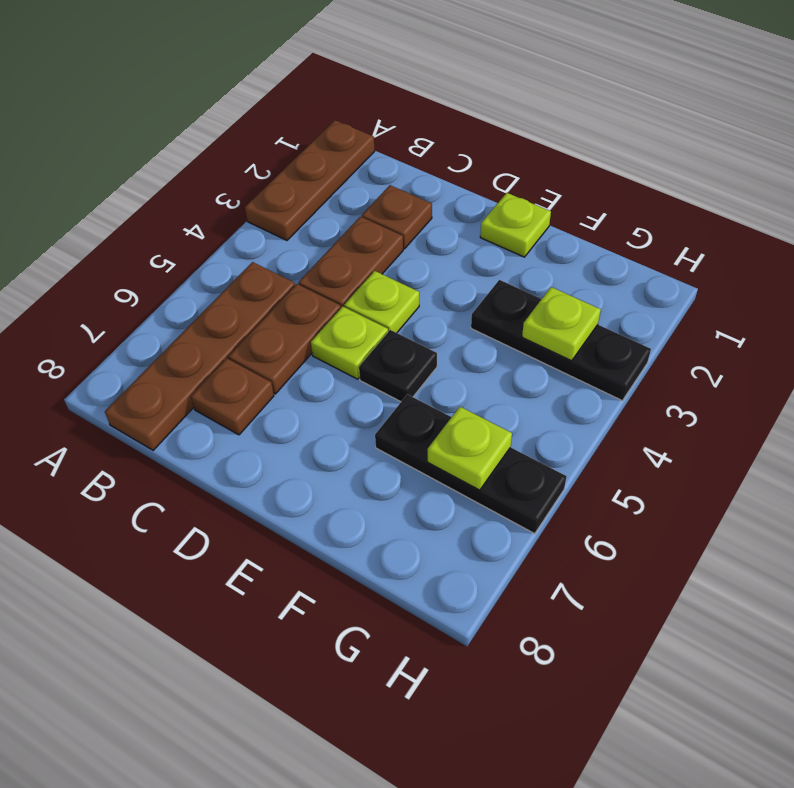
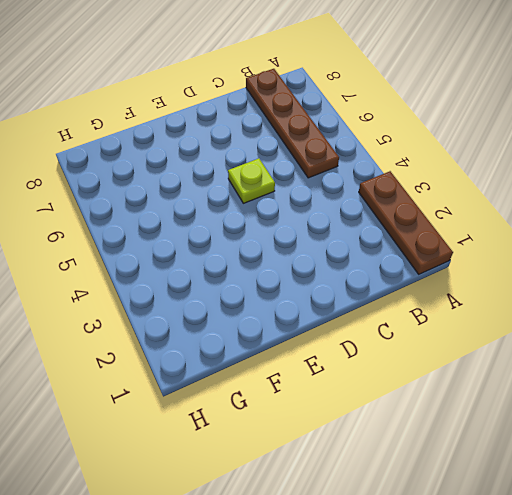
none -> brown 1x1 plate [362,185,432,249]
none -> brown 1x2 plate [298,217,403,308]
none -> brown 1x2 plate [229,284,341,394]

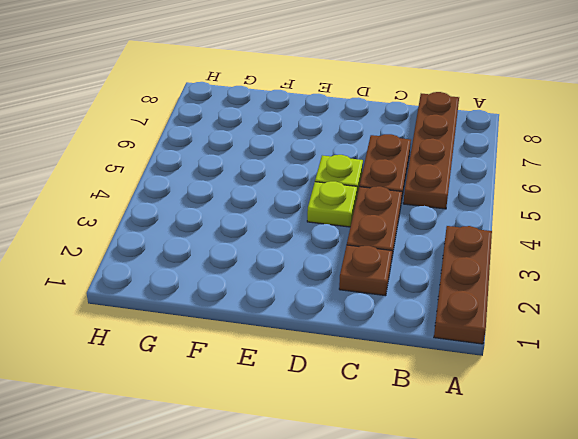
none -> brown 1x1 plate [191,358,274,435]
none -> lime 1x1 plate [480,193,551,257]
none -> black 1x1 plate [359,330,437,402]

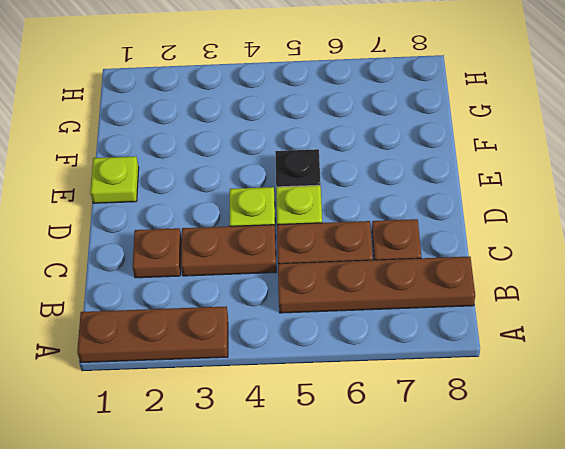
none -> black 1x3 plate [471,280,651,401]
none -> black 1x3 plate [375,394,567,534]
none -> lime 1x1 plate [522,287,601,361]

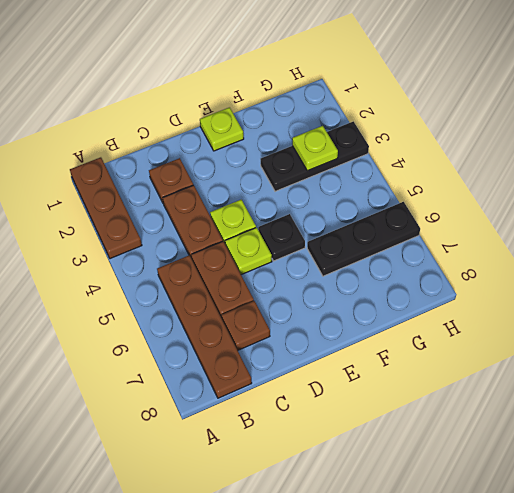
none -> lime 1x1 plate [428,407,512,490]

